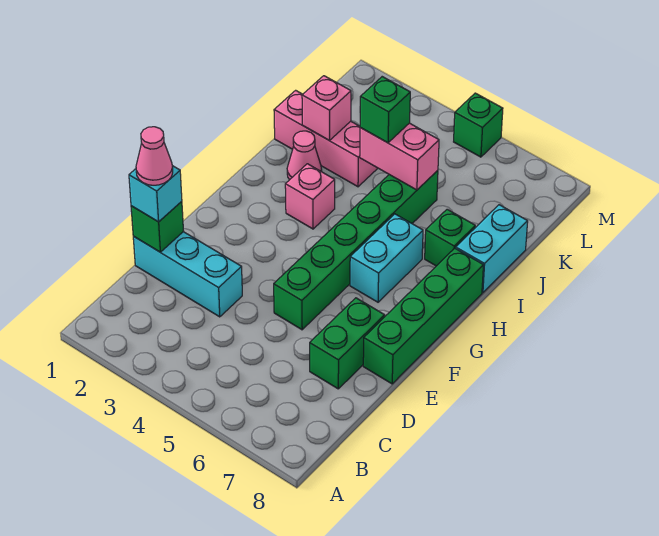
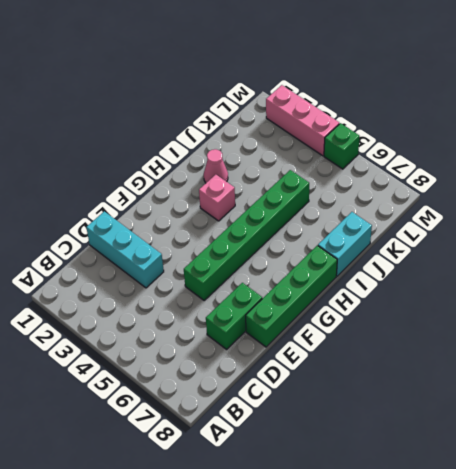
pink 1x3 brick [266,85,339,156] -> pink 1x3 brick moved to [274,90,378,187]
none -> cyan 1x2 brick [350,214,423,302]
none -> green 1x1 brick [425,209,475,266]
none -> green 1x1 brick [131,201,183,252]

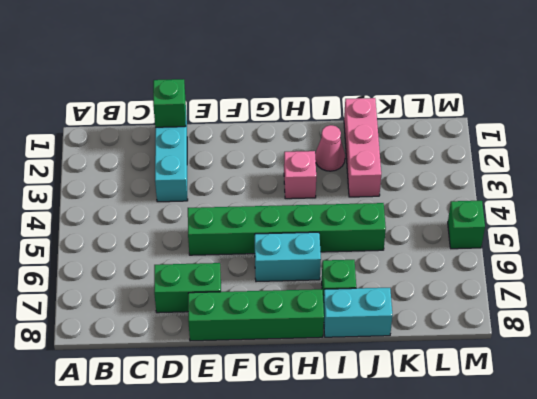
none -> pink 1x1 brick [302,76,351,140]
none -> pink 1x2 brick [360,123,439,190]
none -> cyan 1x1 brick [129,166,182,222]

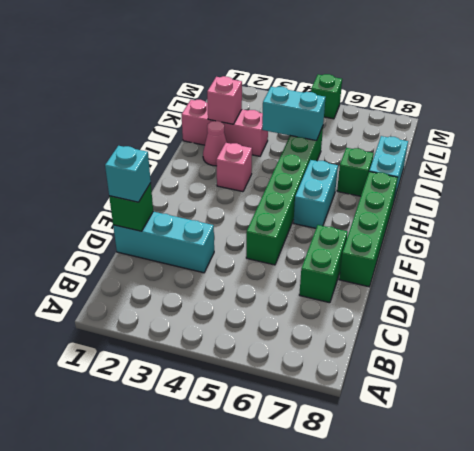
cyan 1x2 brick [262,87,326,141] -> pink 1x2 brick [360,123,439,190]
none -> green 1x1 brick [360,77,410,143]
none -> pink 1x1 cone [136,127,173,185]

